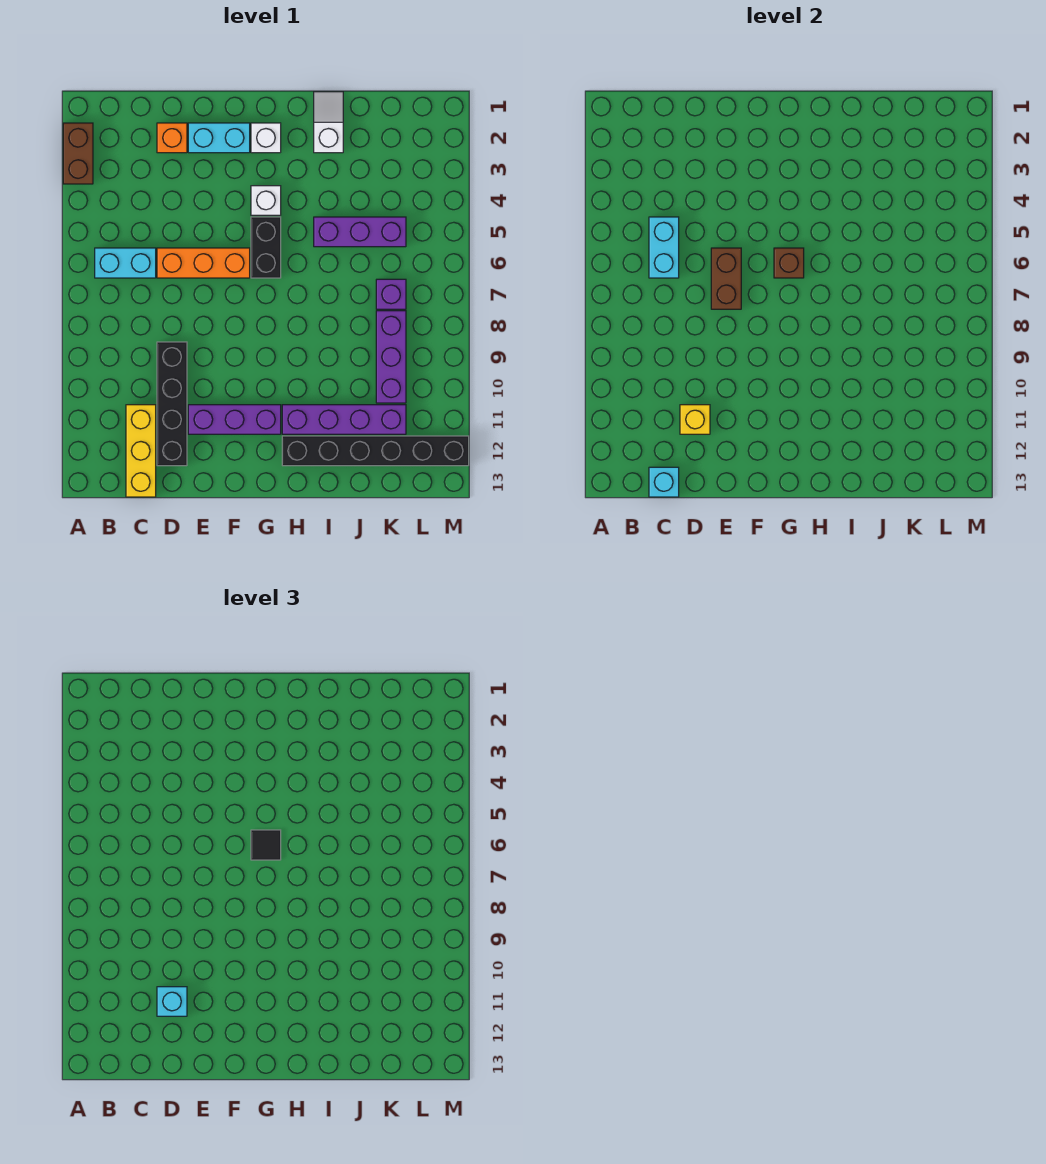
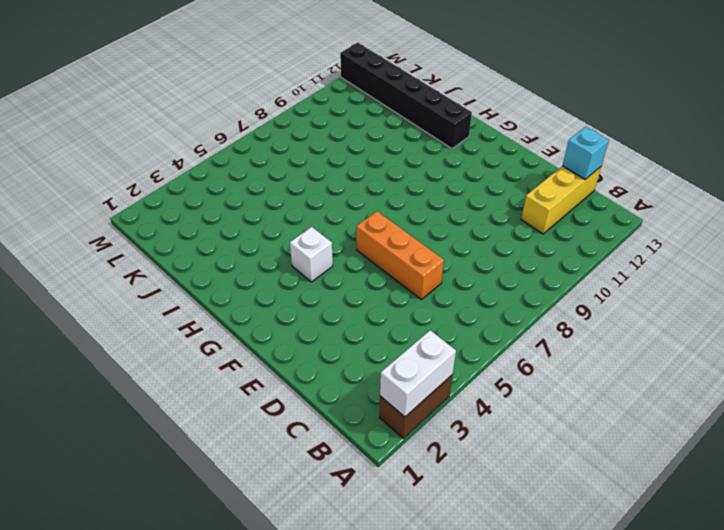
white 1x2 brick [380,330,456,417] -> none
none -> cyan 1x2 brick [95,248,156,278]
none -> orange 1x1 brick [157,123,187,153]
none -> black 1x4 brick [157,342,187,466]

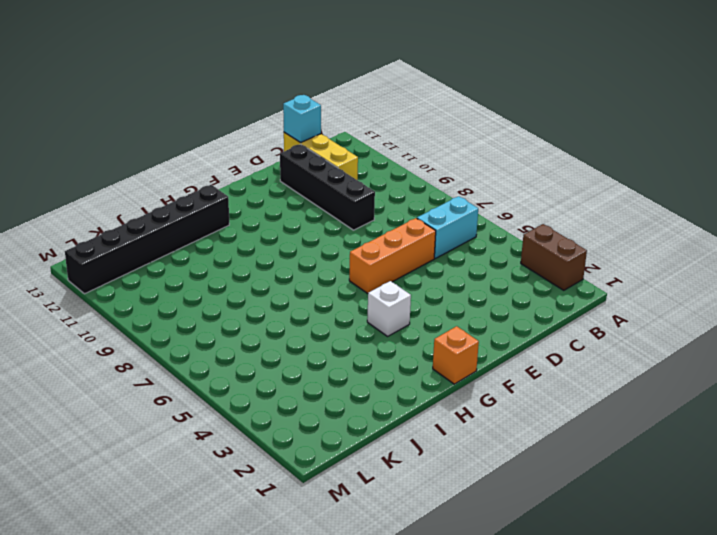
orange 1x1 brick [433,326,479,384] -> orange 1x1 brick moved to [157,123,187,153]
none -> cyan 1x2 brick [188,123,250,153]
none -> purple 1x3 brick [188,405,281,434]
none -> white 1x1 brick [251,123,281,153]

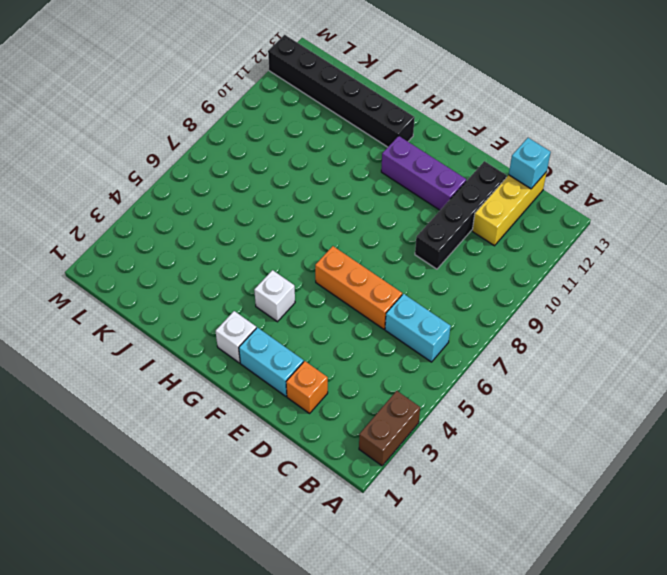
none -> black 1x2 brick [251,217,281,278]
none -> purple 1x4 brick [282,405,406,434]
none -> white 1x2 slope [314,92,343,153]

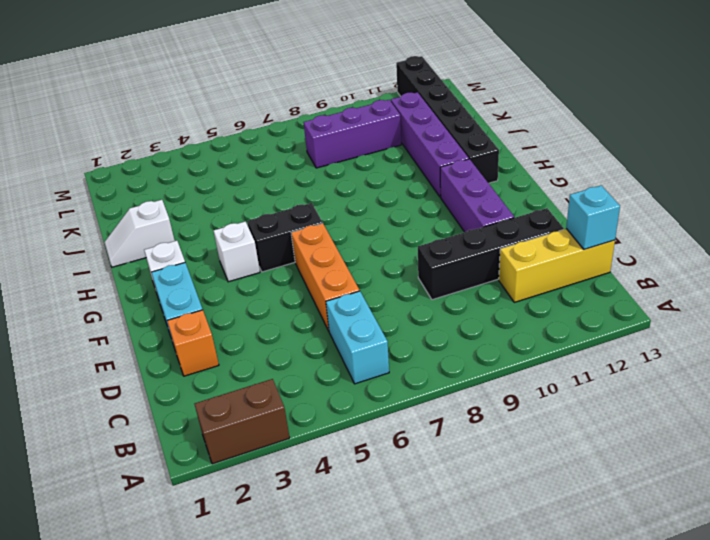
none -> purple 1x3 brick [314,217,406,247]
none -> purple 1x1 brick [376,279,406,309]
none -> cyan 1x2 brick [649,217,679,278]

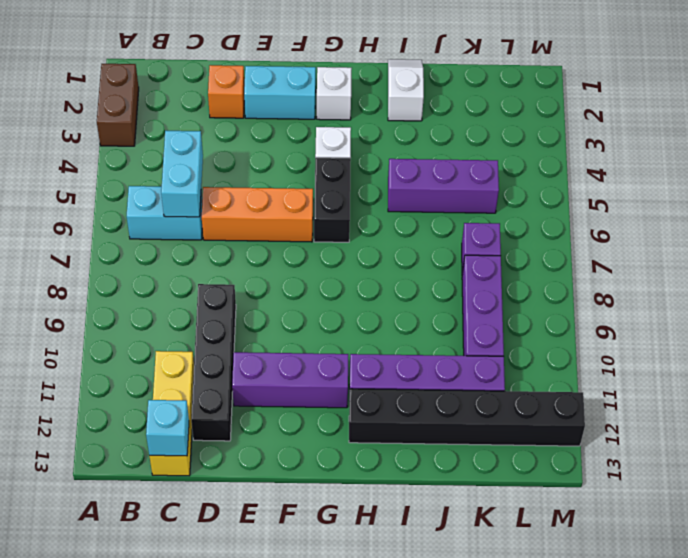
none -> yellow 1x1 brick [680,405,710,434]
none -> brown 1x2 brick [711,248,741,309]
none -> brown 1x1 brick [774,248,804,278]

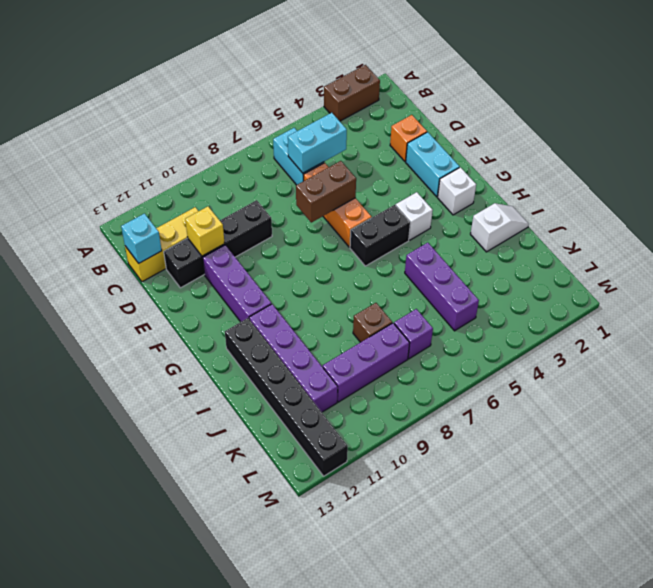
brown 1x1 brick [353,303,392,342] -> brown 1x1 brick moved to [774,248,804,278]
none -> cyan 1x1 brick [157,987,187,1016]
none -> black 1x1 tile [251,830,281,860]

